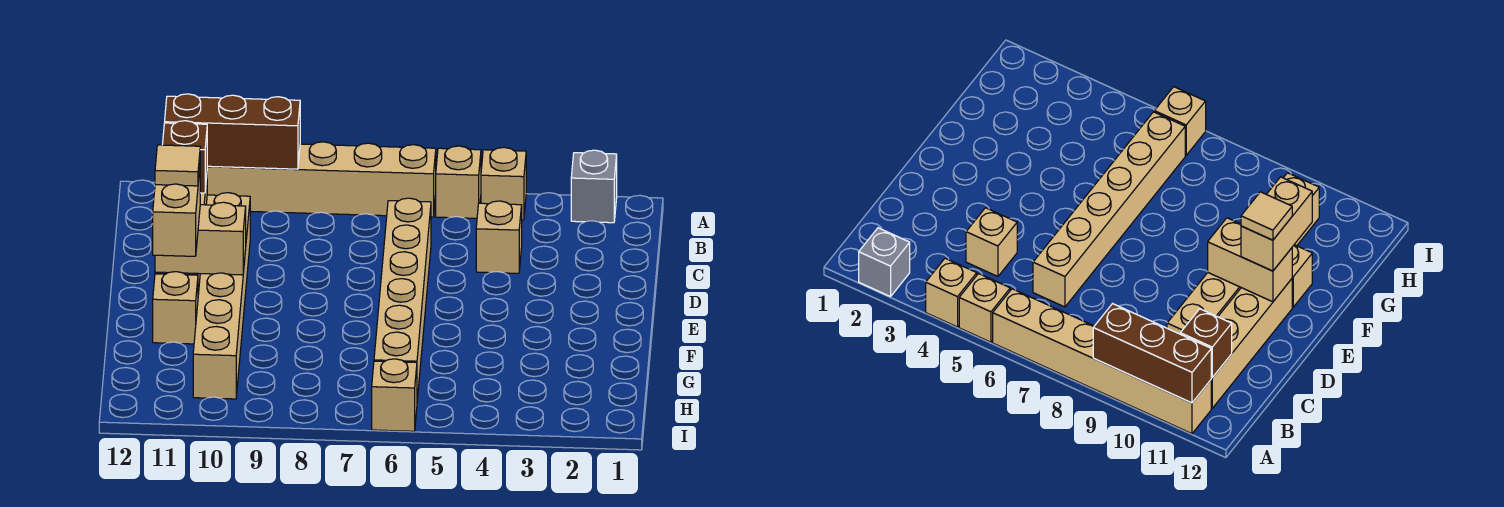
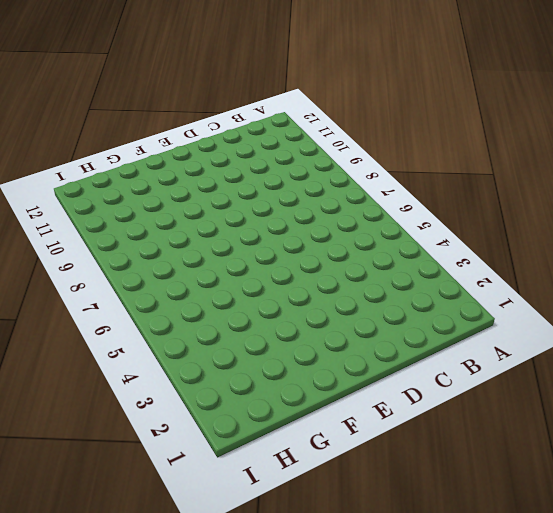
none -> grey 1x1 brick [571,150,617,223]
none -> tan 1x1 brick [481,147,526,220]
none -> tan 1x1 brick [436,146,481,218]

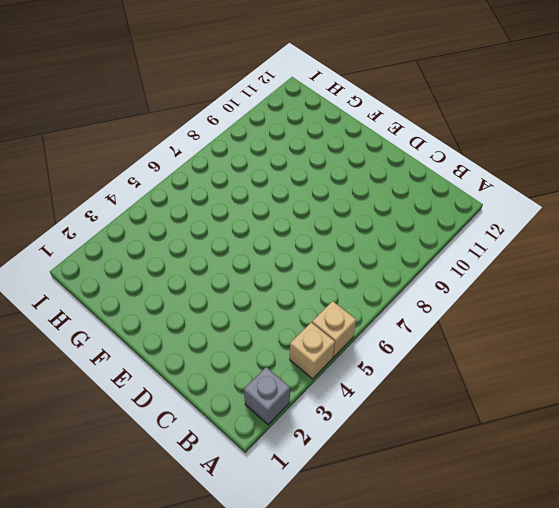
none -> tan 1x6 brick [207,142,436,217]
none -> tan 1x4 brick [1211,279,1292,408]
none -> tan 1x1 brick [476,201,522,273]

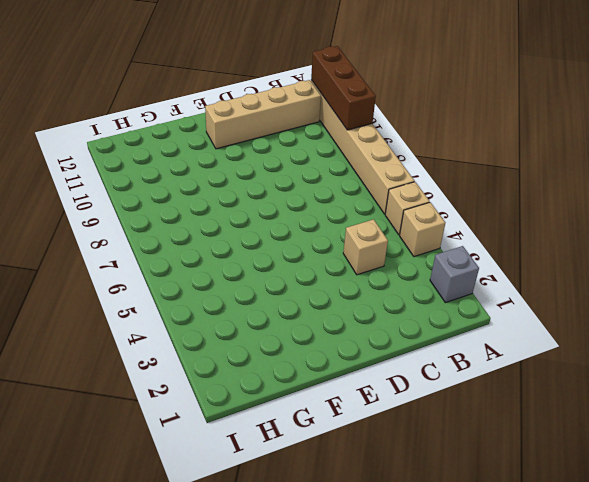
none -> tan 1x6 brick [374,198,431,400]
none -> tan 1x6 brick [193,193,250,399]
none -> tan 1x1 brick [153,272,198,344]

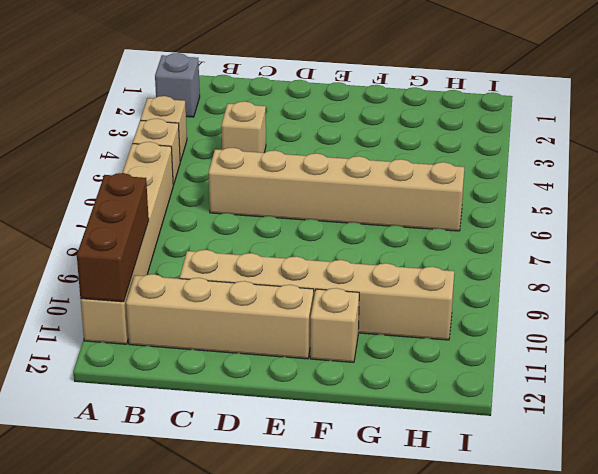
none -> tan 1x1 brick [372,359,417,431]
none -> brown 1x1 brick [163,121,208,193]
none -> tan 1x2 brick [155,202,246,275]

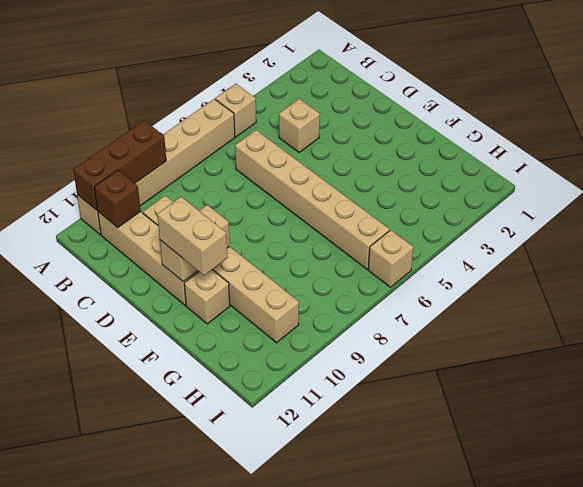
none -> grey 1x1 brick [571,150,617,223]
none -> tan 1x1 brick [481,147,526,220]
none -> tan 1x1 tile [155,145,200,186]

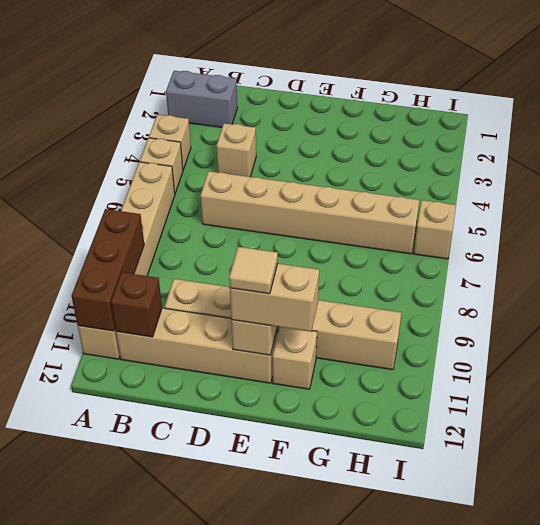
grey 1x2 brick [166,71,238,127] -> grey 1x1 brick [571,150,617,223]

